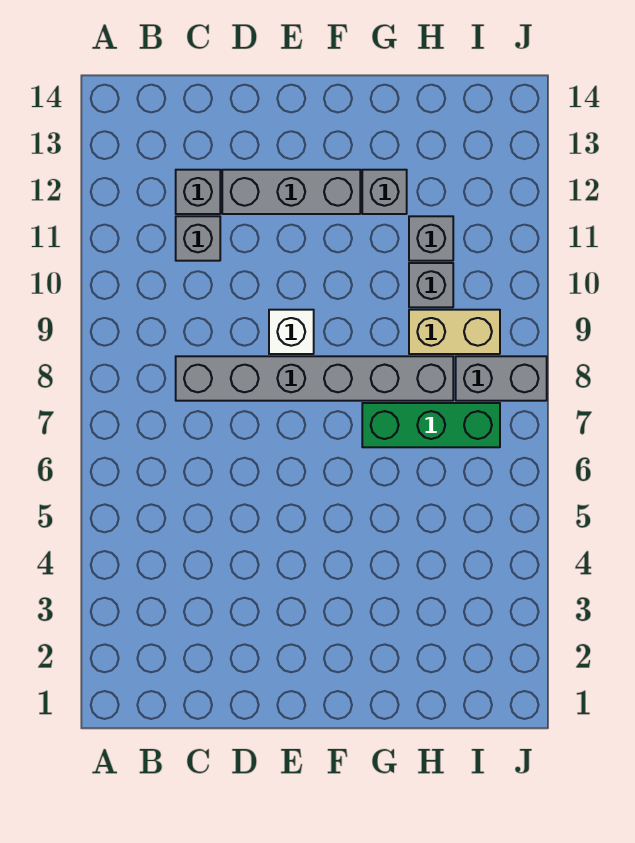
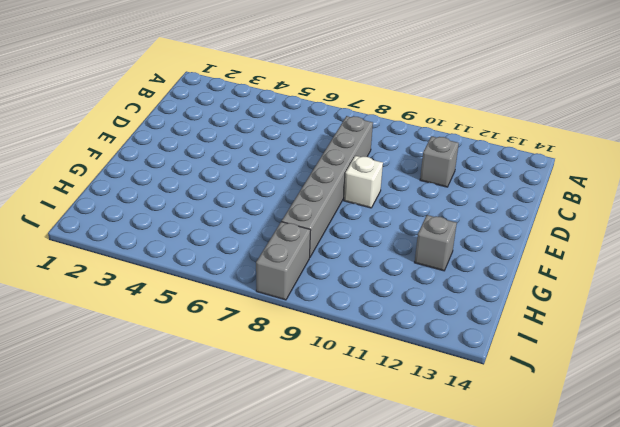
none -> grey 1x1 brick [176,170,220,214]
none -> grey 1x3 brick [222,170,360,214]

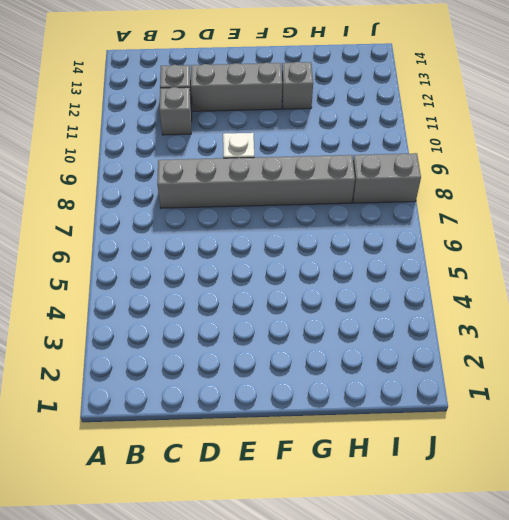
none -> green 1x3 brick [362,403,500,447]
none -> tan 1x2 brick [409,310,500,354]

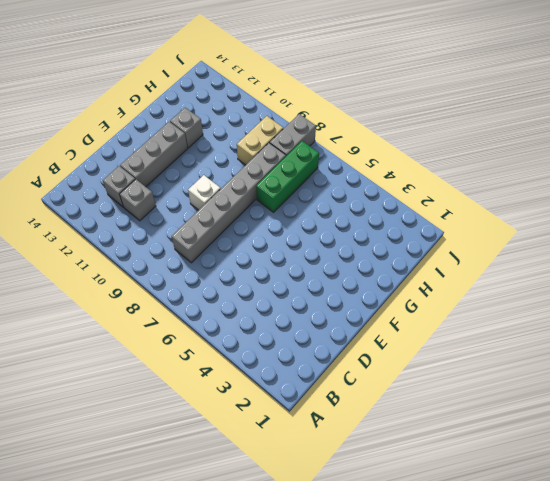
none -> grey 1x1 brick [409,263,453,307]
none -> grey 1x1 brick [409,216,453,261]

